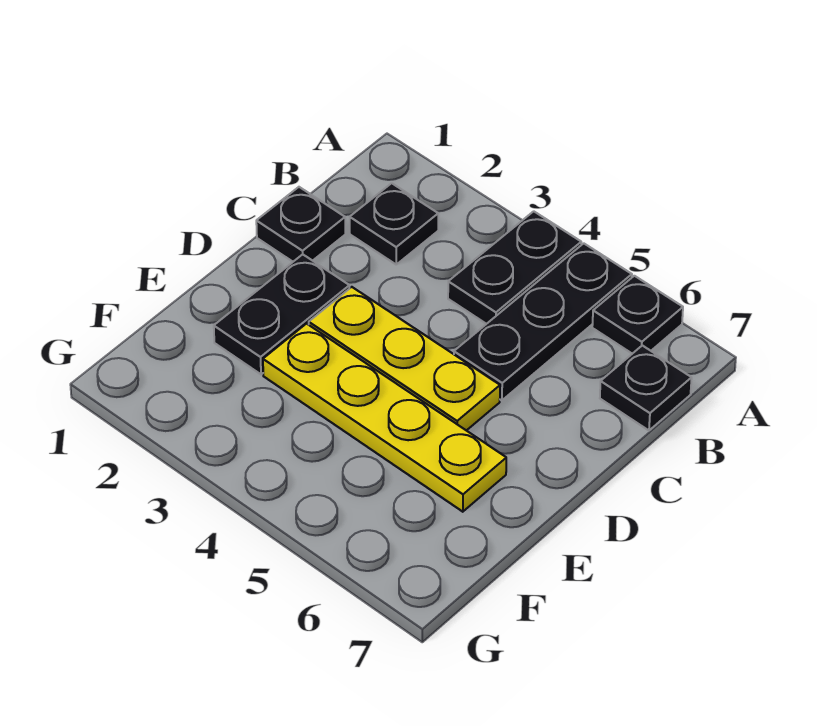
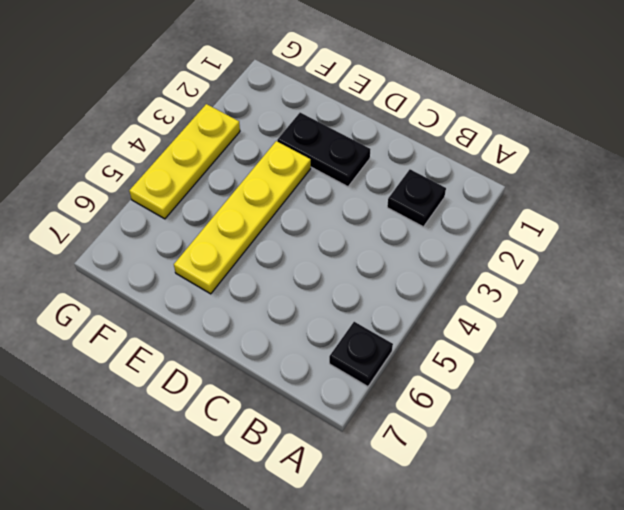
yellow 1x3 plate [129,104,240,219] -> yellow 1x3 plate moved to [309,287,500,431]
none -> black 1x2 plate [448,211,581,324]
none -> black 1x3 plate [454,243,632,400]

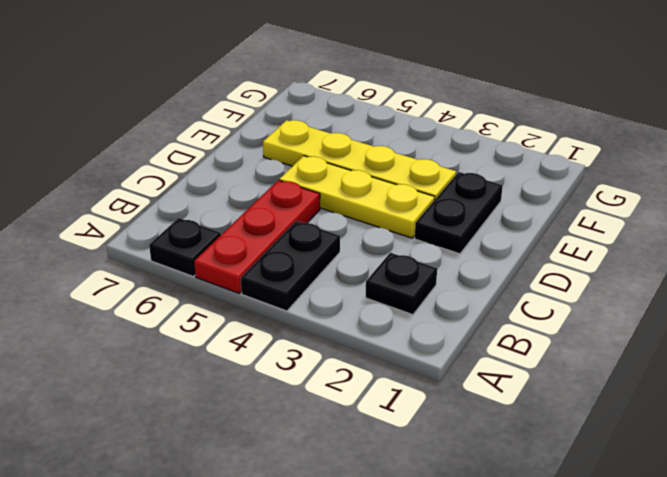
red 1x3 plate [194,180,320,293] -> black 1x3 plate [454,243,632,400]
none -> black 1x1 plate [600,345,692,430]
none -> black 1x1 plate [256,187,345,262]

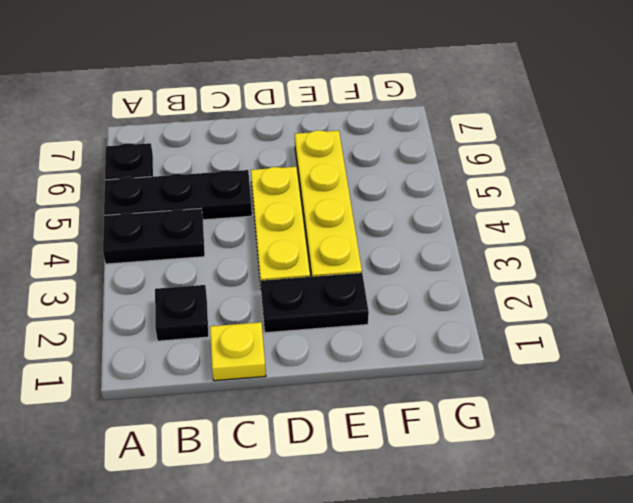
yellow 1x1 plate [210,322,266,381] -> black 1x1 plate [256,187,345,262]
none -> black 1x1 plate [600,345,692,430]

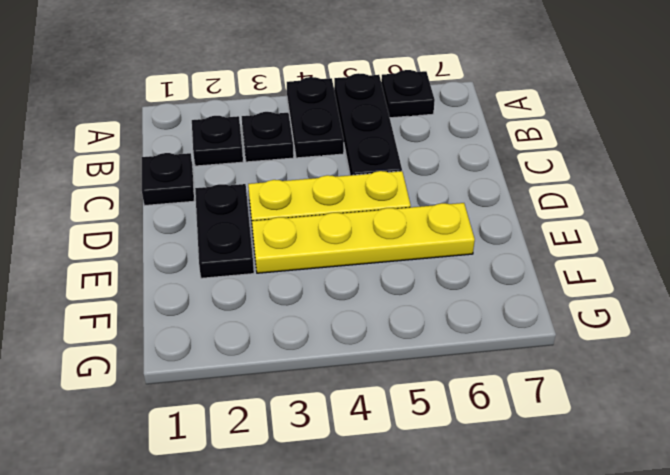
black 1x1 plate [242,112,294,162] -> black 1x1 plate moved to [600,345,692,430]

